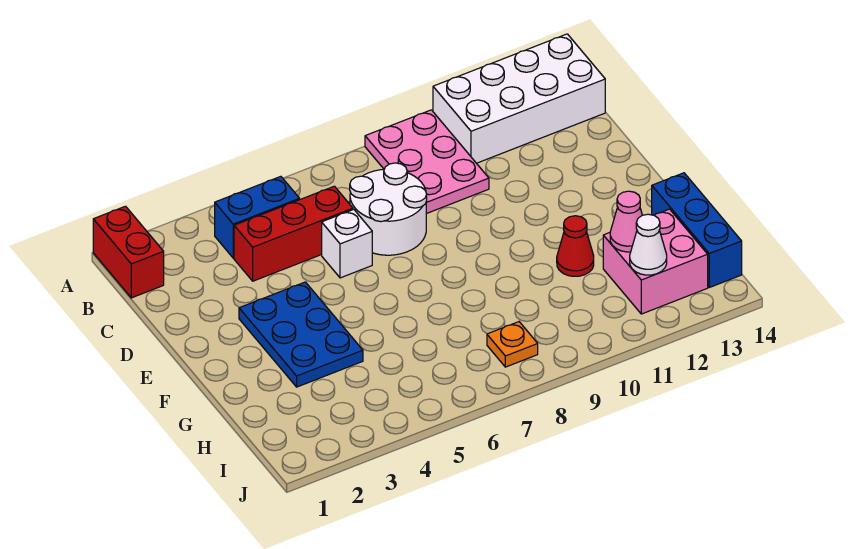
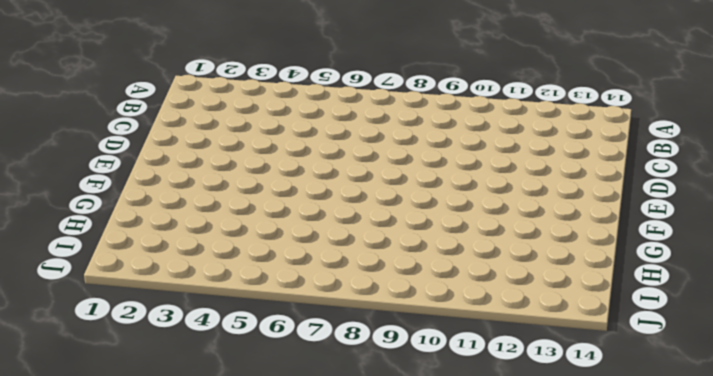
none -> red 1x2 brick [93,206,164,298]
none -> pink 2x3 plate [365,110,489,214]
none -> white 2x4 brick [433,34,605,163]

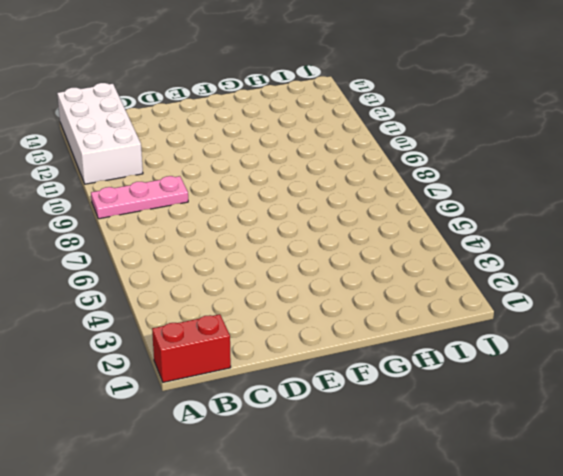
pink 1x3 plate [91,176,188,219] -> pink 2x3 plate [365,110,489,214]
none -> blue 1x2 brick [215,177,300,258]
none -> red 1x3 brick [234,186,353,281]
none -> white 2x2 round brick [350,163,427,255]

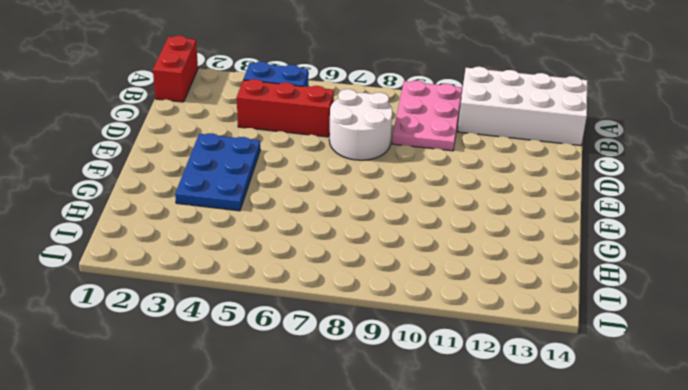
none -> white 1x1 brick [322,209,372,278]
none -> red 1x1 cone [557,216,594,276]
none -> blue 1x3 brick [652,173,742,287]

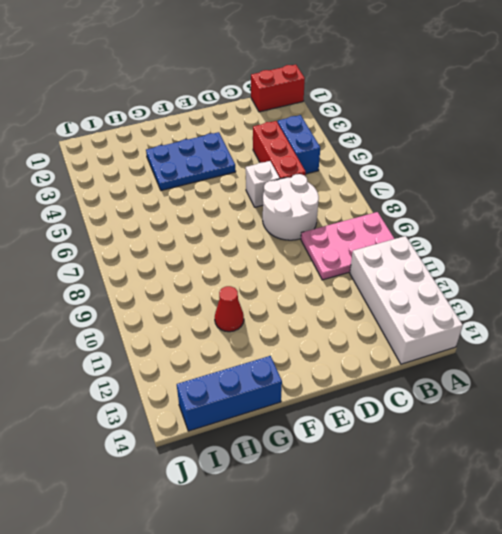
none -> pink 2x2 brick [603,209,708,314]
none -> orange 1x1 plate [487,322,538,367]
none -> pink 1x1 cone [610,191,642,252]

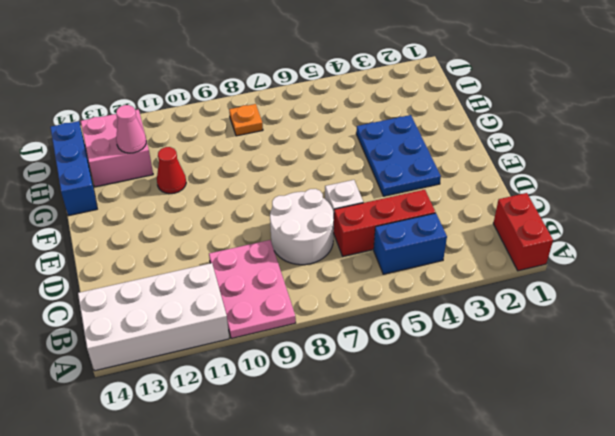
none -> white 1x1 cone [630,214,667,275]

